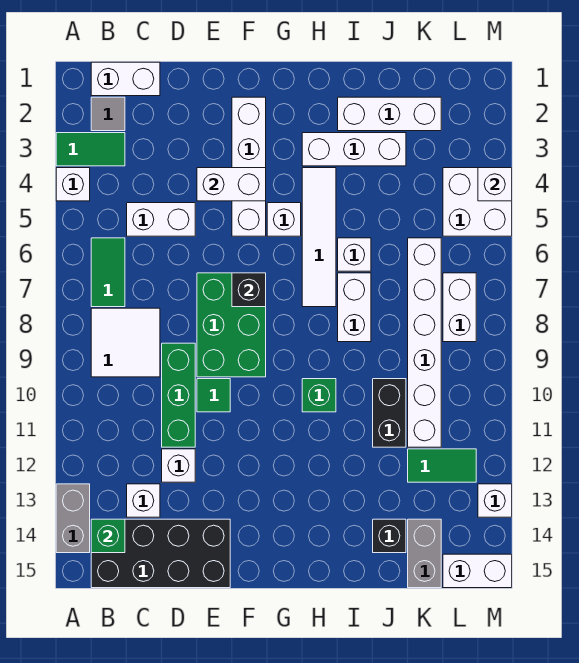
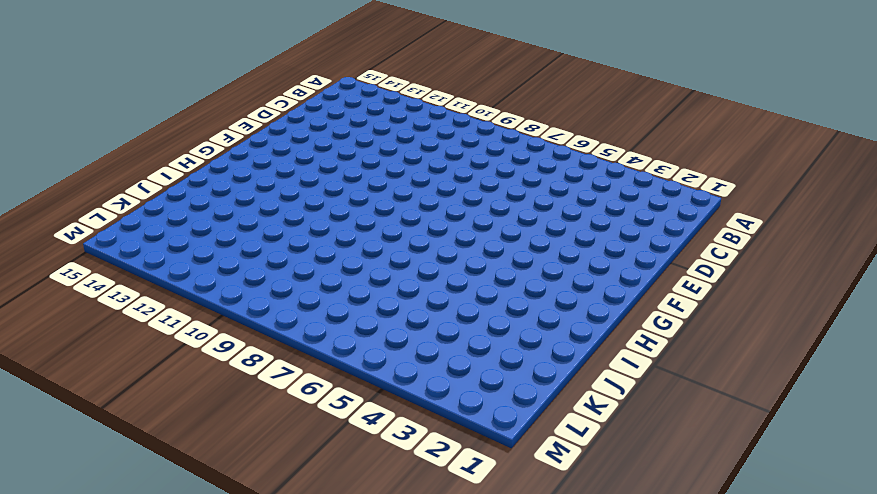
none -> green 1x2 tile [56,133,125,166]
none -> white 1x1 brick [56,168,90,201]
none -> grey 1x2 brick [56,484,90,553]
none -> white 1x2 brick [91,62,160,96]

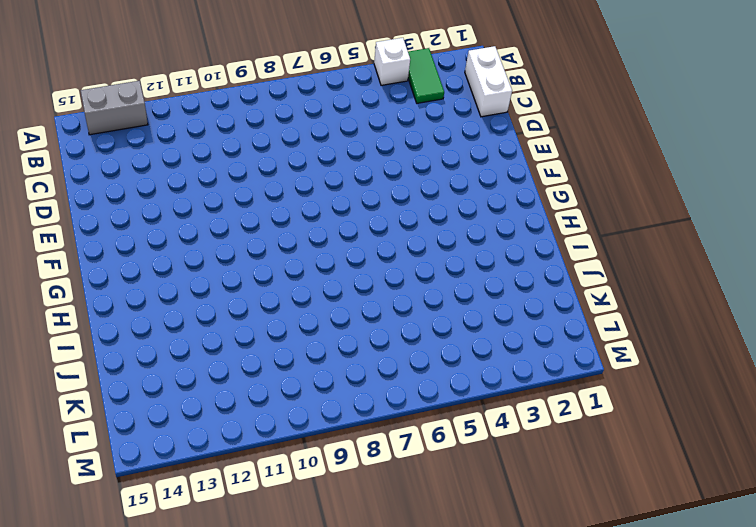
none -> grey 1x1 tile [91,97,125,131]
none -> green 1x2 tile [91,238,125,307]
none -> white 2x2 tile [91,308,160,377]
none -> black 2x4 brick [91,519,230,588]

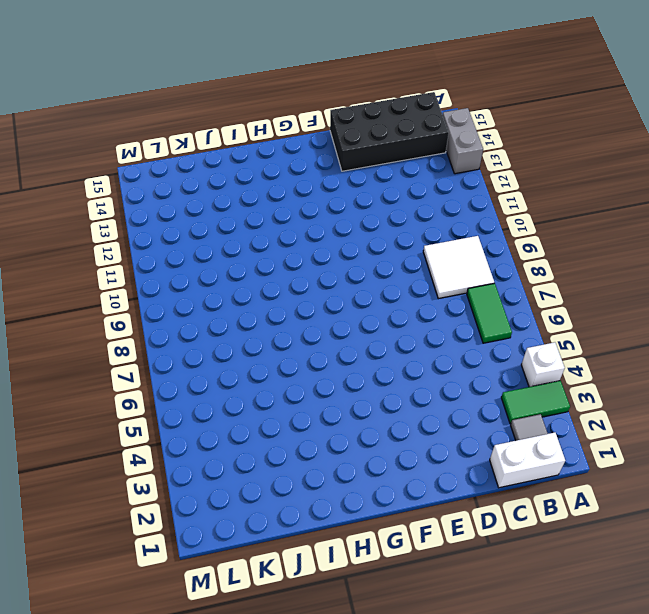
none -> white 1x2 brick [127,203,195,236]
none -> white 1x1 brick [127,484,160,517]
none -> green 1x3 brick [162,343,195,447]
none -> white 1x1 brick [162,449,195,482]

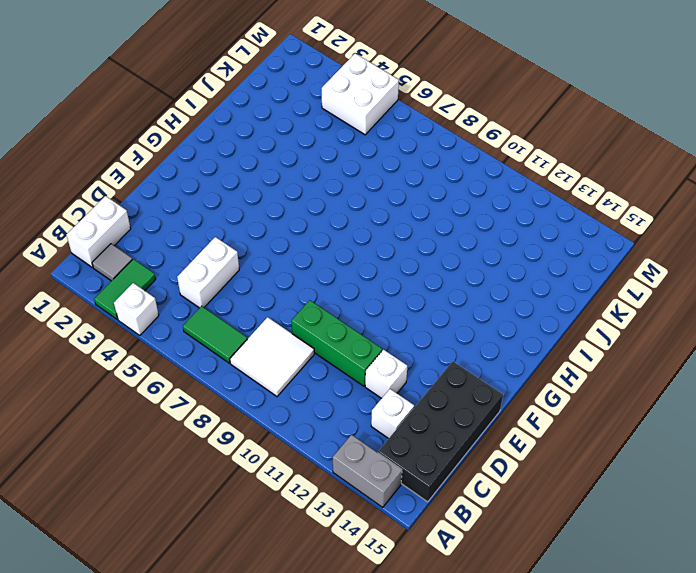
none -> green 2x3 brick [197,273,266,377]
none -> green 1x1 tile [197,379,230,412]
none -> white 1x4 brick [232,97,266,236]
none -> white 1x1 brick [267,203,301,236]

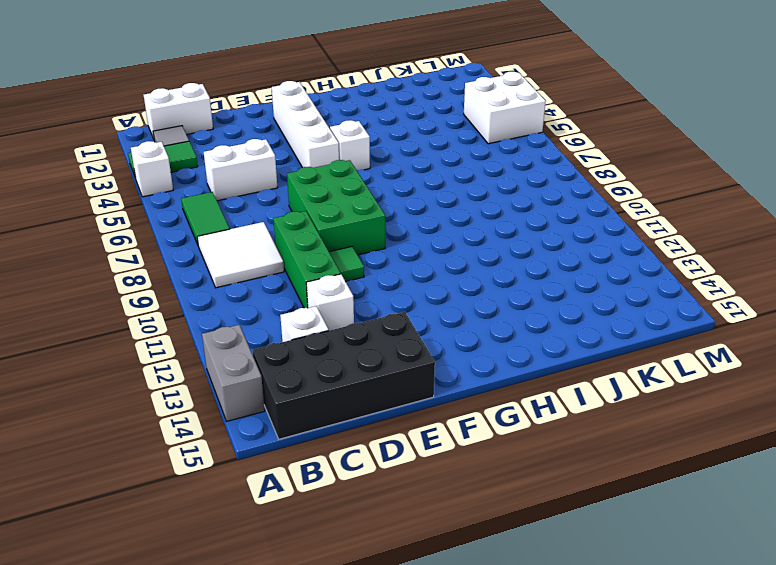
none -> white 1x3 brick [302,133,406,166]
none -> white 1x4 tile [302,168,336,307]
none -> green 1x1 brick [302,379,336,412]
none -> white 1x3 brick [338,97,441,131]

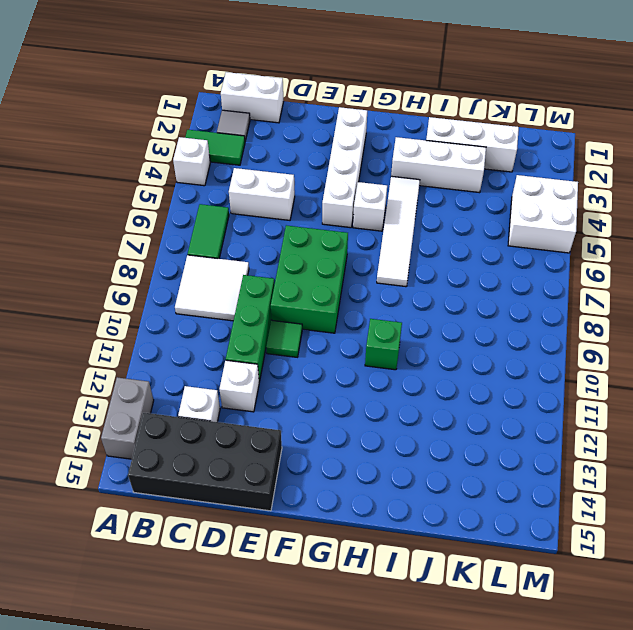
none -> white 1x1 brick [338,238,371,271]
none -> white 1x2 brick [338,273,371,342]
none -> black 1x2 brick [373,379,406,447]
none -> black 1x1 brick [373,519,406,553]

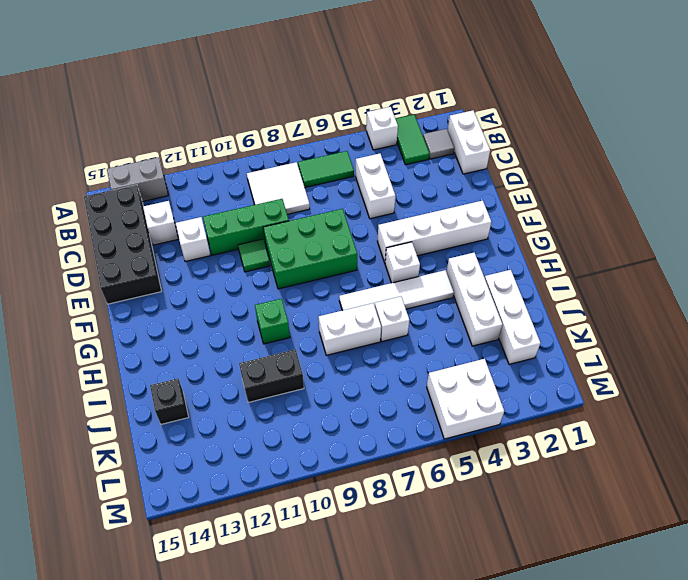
none -> white 1x6 brick [408,238,441,447]
none -> green 1x2 tile [408,449,476,482]
none -> grey 1x2 brick [408,519,441,588]
none -> white 1x2 brick [443,273,476,342]

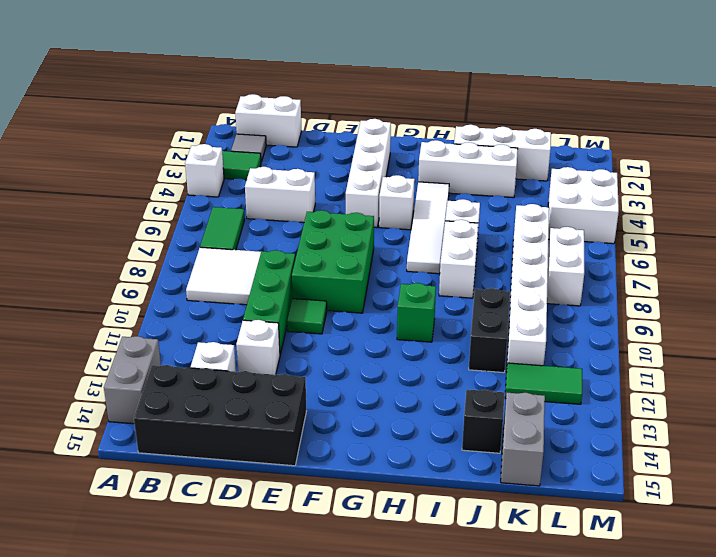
none -> white 1x2 brick [443,554,512,588]
none -> white 1x1 brick [478,484,512,517]
none -> green 1x1 brick [91,519,125,553]
none -> white 1x2 brick [197,168,266,201]

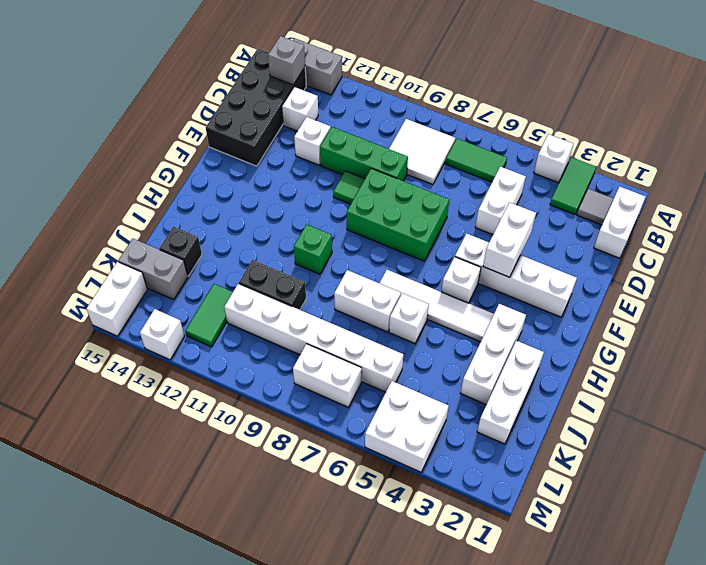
grey 1x1 brick [268,36,305,85] -> green 1x1 brick [91,519,125,553]
none -> black 1x1 brick [232,273,266,307]
none -> white 1x1 brick [478,168,512,201]

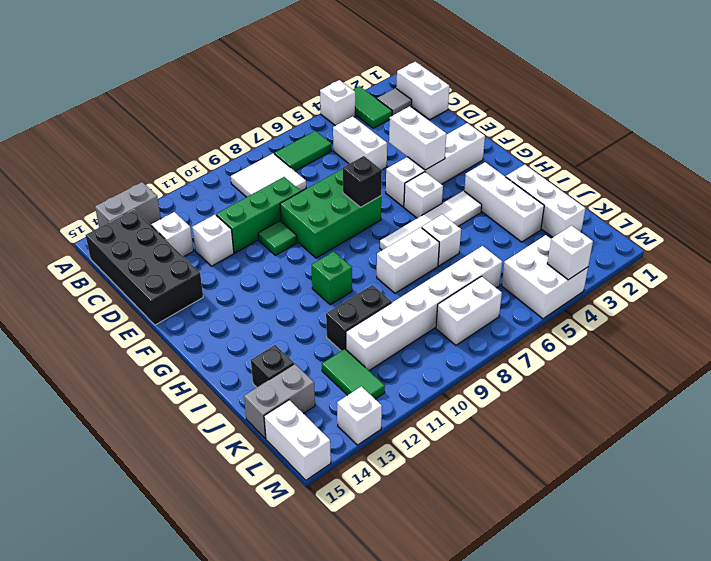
none -> green 1x1 brick [91,519,125,553]

